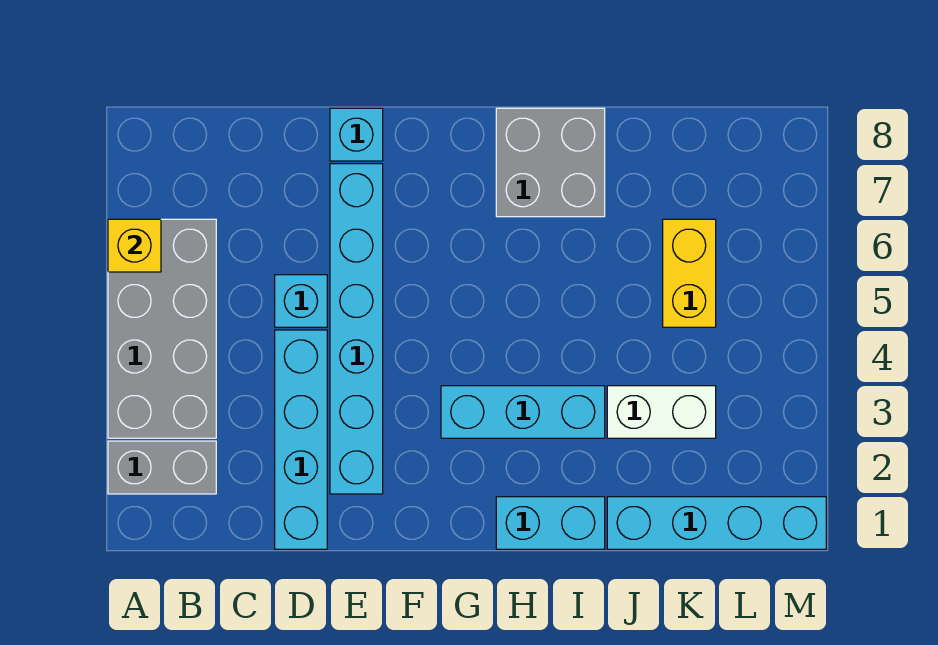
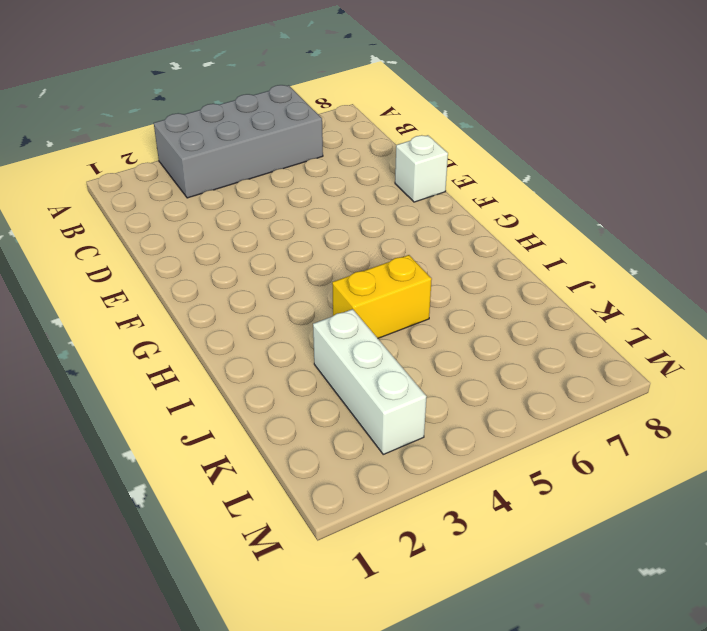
white 1x1 brick [395,135,448,202] -> cyan 1x1 brick [330,108,383,161]
yellow 1x2 brick [332,255,432,338] -> yellow 1x2 brick moved to [663,219,716,327]
white 1x3 brick [313,309,427,454] -> white 1x2 brick [607,386,716,438]
none -> grey 1x2 brick [108,441,216,494]
none -> cyan 1x4 brick [275,330,327,549]
none -> cyan 1x1 brick [275,275,327,327]

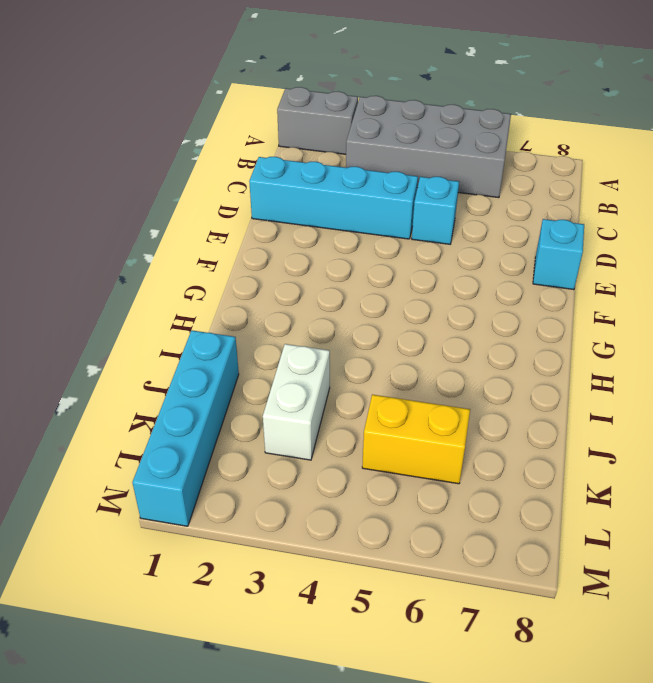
grey 1x2 brick [277,87,358,154] -> grey 1x2 brick turned to [108,441,216,494]
none -> cyan 1x6 brick [330,164,383,494]
none -> cyan 1x3 brick [441,386,605,438]
none -> cyan 1x2 brick [496,497,605,549]

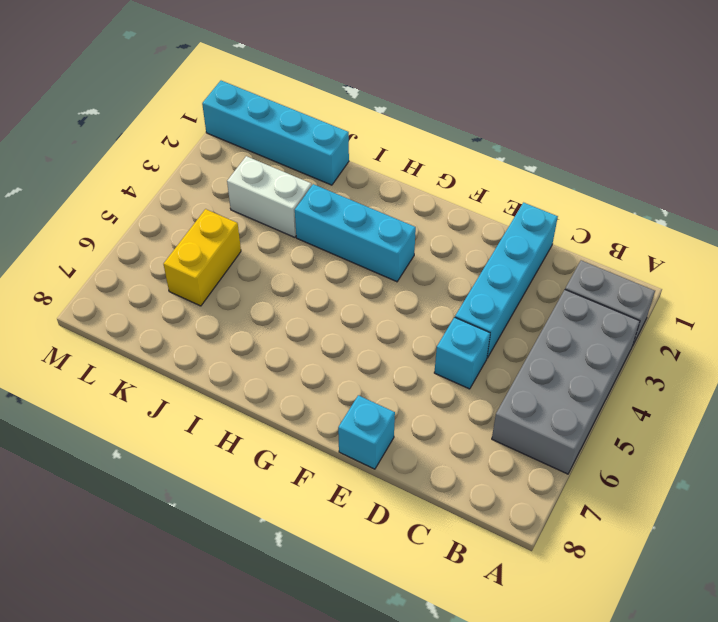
none -> cyan 1x6 brick [330,164,383,494]
none -> cyan 1x2 brick [496,497,605,549]
none -> grey 2x2 brick [496,108,605,217]

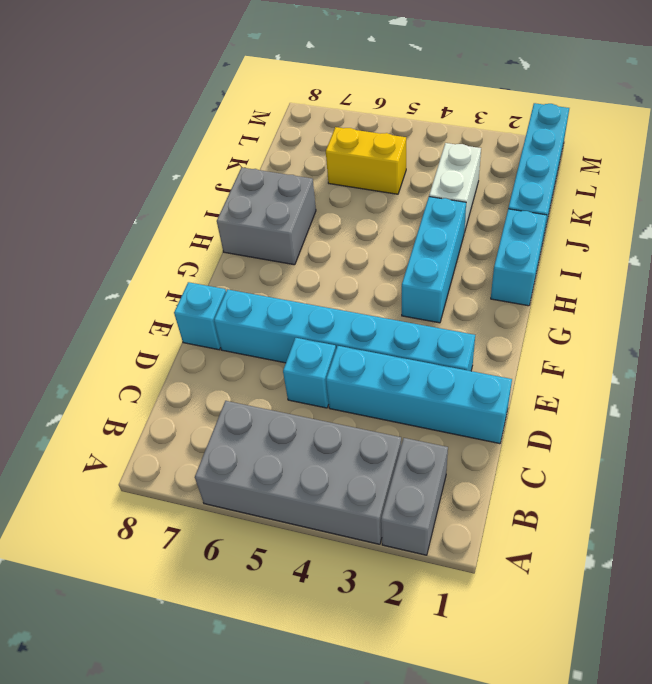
none -> yellow 1x1 brick [108,219,161,272]

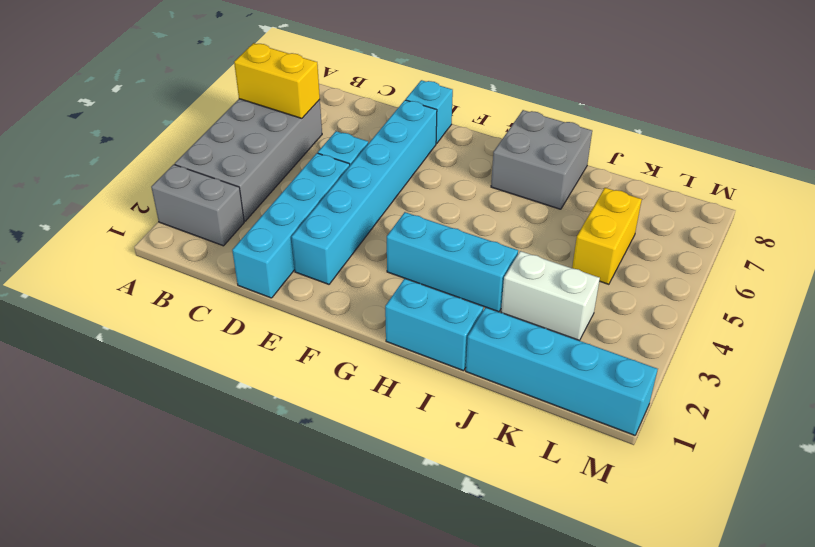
yellow 1x2 brick [234,43,320,118] -> yellow 1x1 brick [108,219,161,272]

